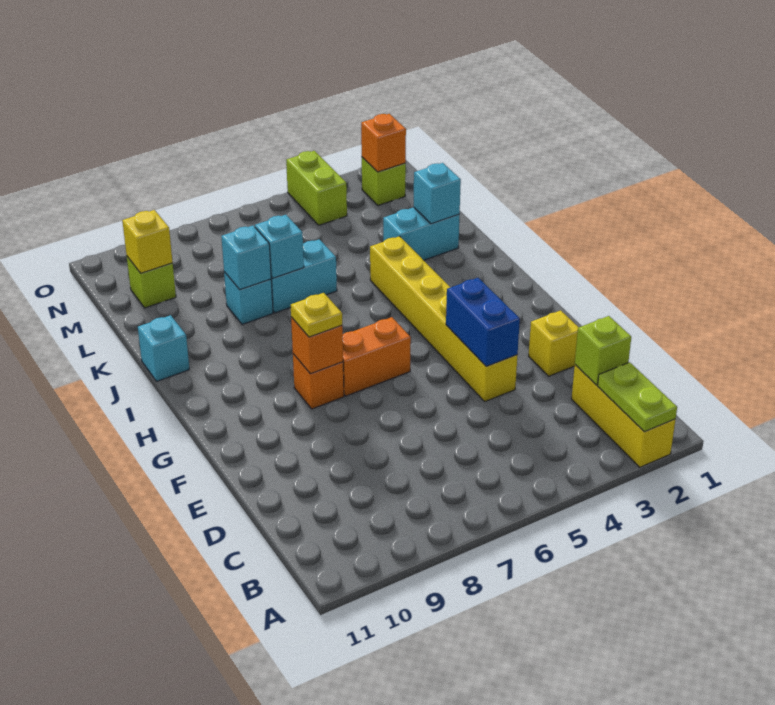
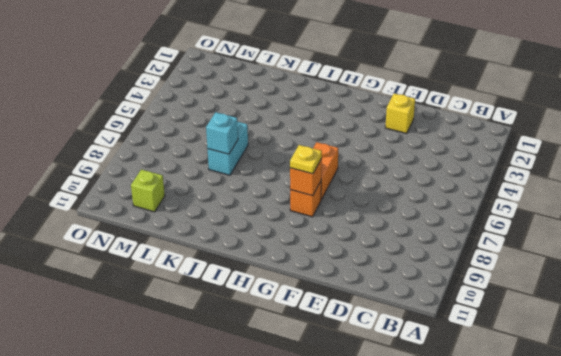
none -> yellow 1x3 brick [572,365,676,467]
none -> yellow 1x6 brick [370,236,517,401]
none -> cyan 1x1 brick [138,315,189,381]

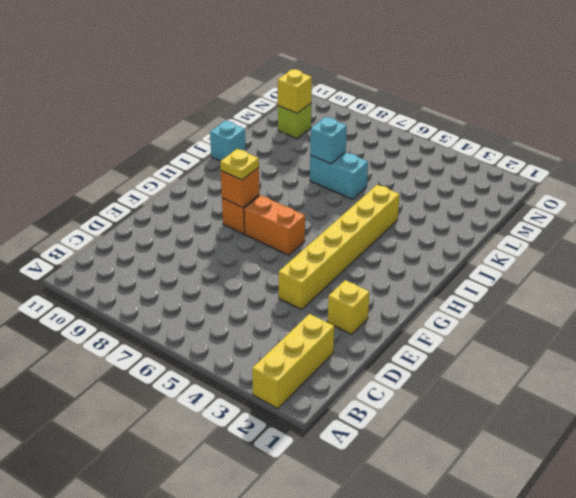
none -> cyan 1x2 brick [383,207,460,260]
none -> cyan 1x1 brick [224,272,273,324]
none -> lime 1x1 brick [362,157,406,205]

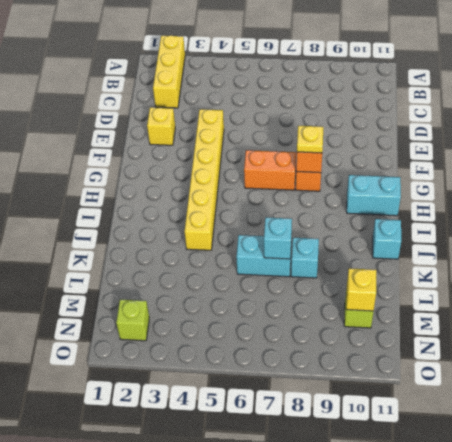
cyan 1x2 brick [347,175,401,216] -> cyan 1x2 brick moved to [383,207,460,260]
none -> lime 1x2 brick [286,151,347,225]
none -> lime 1x2 plate [598,362,677,432]
none -> lime 1x1 brick [575,316,631,385]

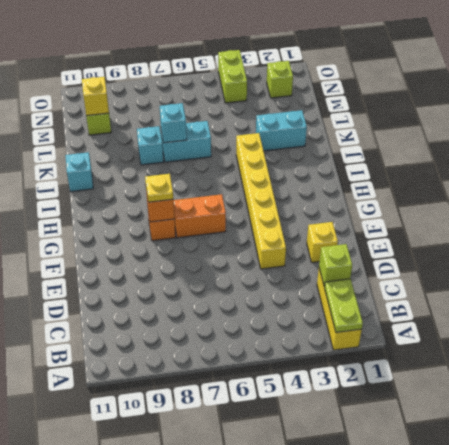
none -> blue 1x2 brick [446,278,520,366]
none -> cyan 1x1 brick [414,163,461,224]
none -> cyan 1x1 brick [221,226,271,290]

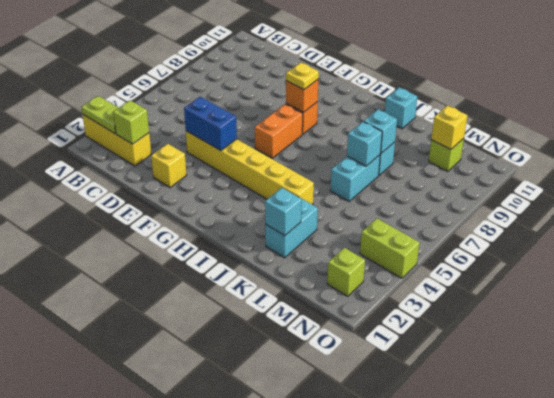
none -> orange 1x1 brick [361,114,406,172]

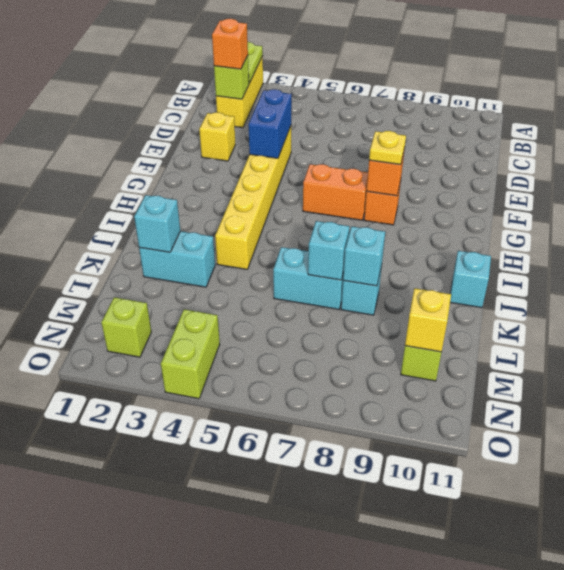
orange 1x1 brick [212,19,248,69] -> orange 1x1 brick moved to [361,114,406,172]

